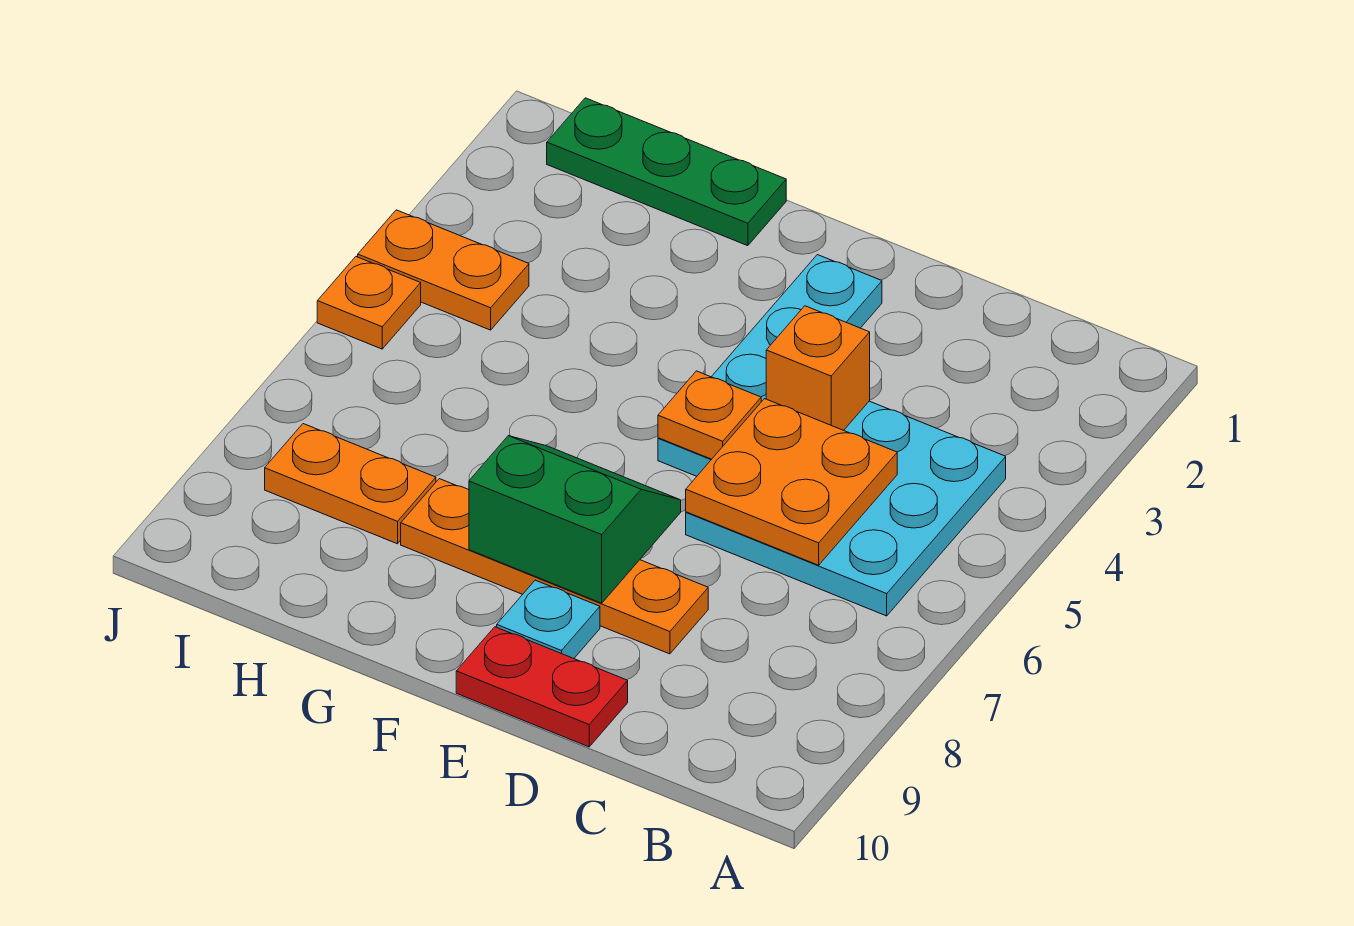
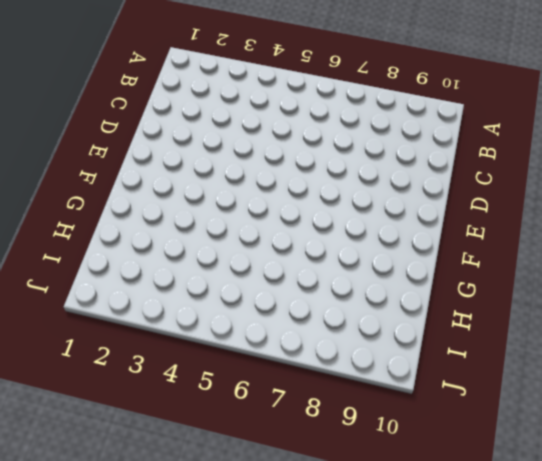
none -> cyan 3x3 plate [686,401,1006,616]
none -> orange 1x4 plate [401,479,708,654]
none -> red 1x2 plate [456,627,628,747]

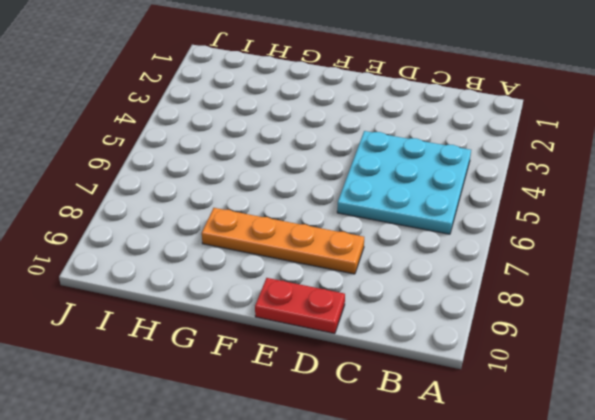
none -> cyan 1x4 plate [658,255,882,476]
none -> cyan 1x1 plate [497,580,600,658]
none -> green 1x3 plate [547,98,786,246]

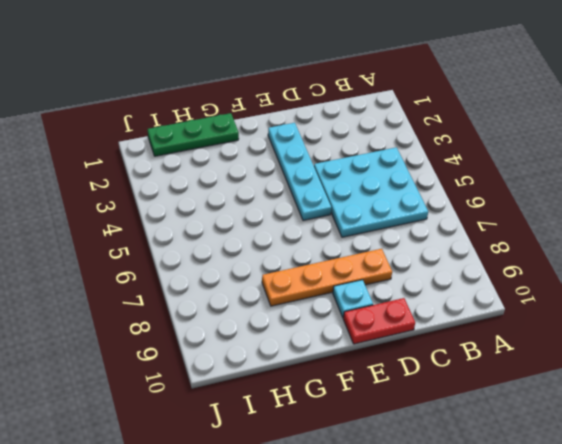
none -> orange 1x2 plate [265,424,436,544]
none -> orange 1x2 plate [358,210,529,330]
none -> orange 1x1 plate [317,257,421,349]

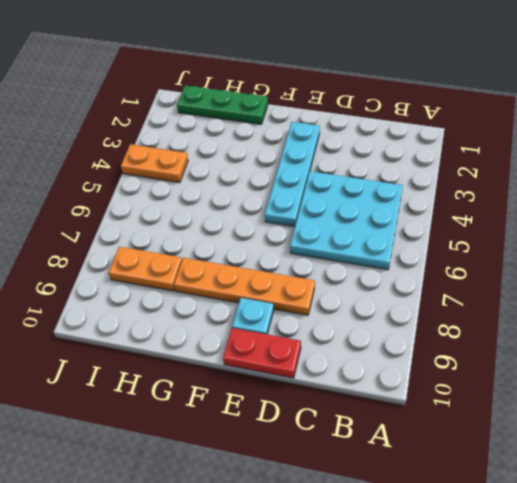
none -> orange 1x1 plate [317,257,421,349]
none -> orange 2x2 plate [686,399,897,565]
none -> orange 1x1 brick [766,306,870,430]

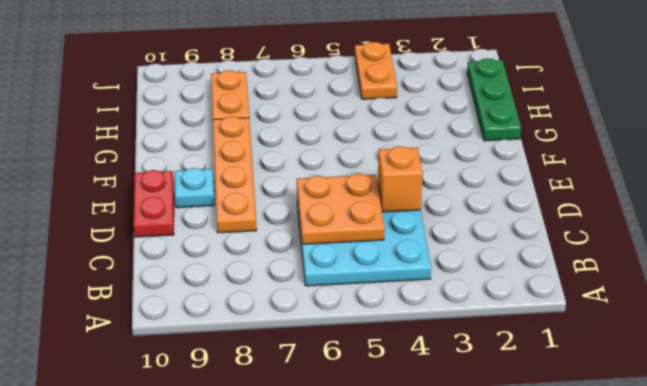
none -> cyan 1x4 plate [658,255,882,476]
none -> orange 1x1 plate [317,257,421,349]
none -> orange 1x1 plate [658,371,761,459]

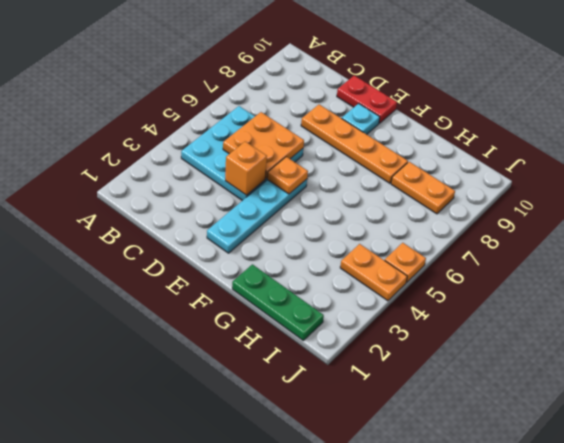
none -> green 2x2 slope [469,436,681,603]

